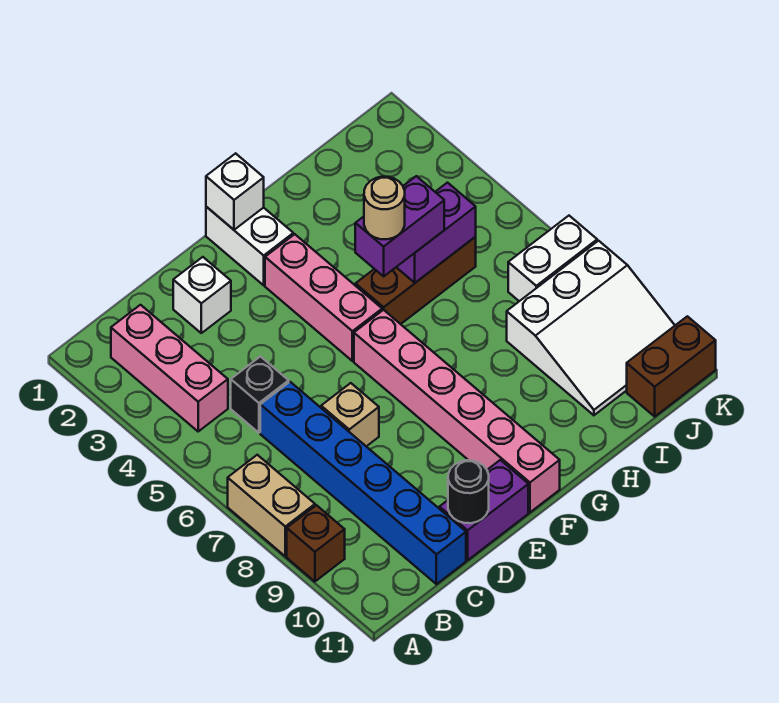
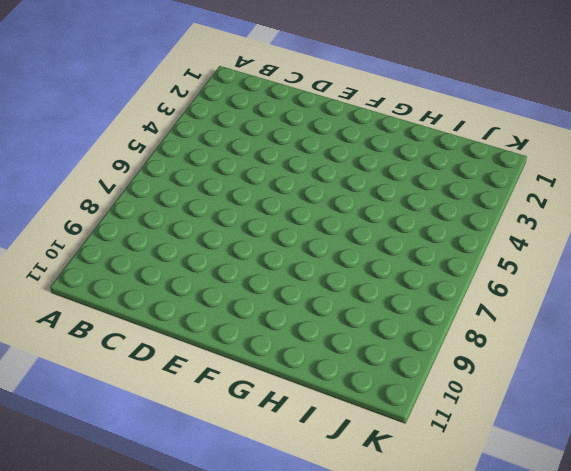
none -> tan 1x2 brick [228,455,315,556]
none -> brown 1x1 brick [287,505,345,582]
none -> pink 1x3 brick [111,305,228,431]

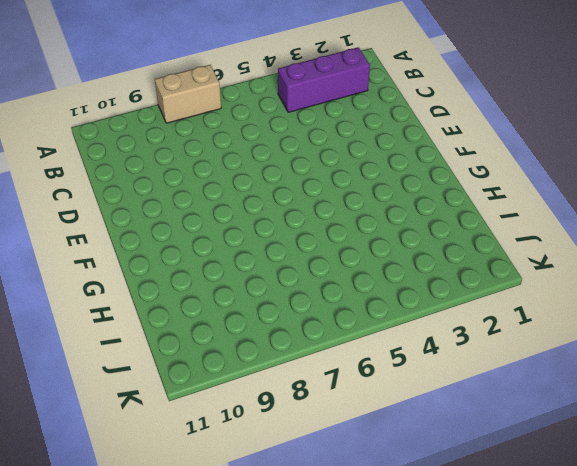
purple 1x3 brick [278,47,370,112] -> pink 1x3 brick [111,305,228,431]
none -> brown 1x1 brick [287,505,345,582]
none -> black 1x1 brick [231,357,289,433]
none -> blue 1x6 brick [260,382,466,584]

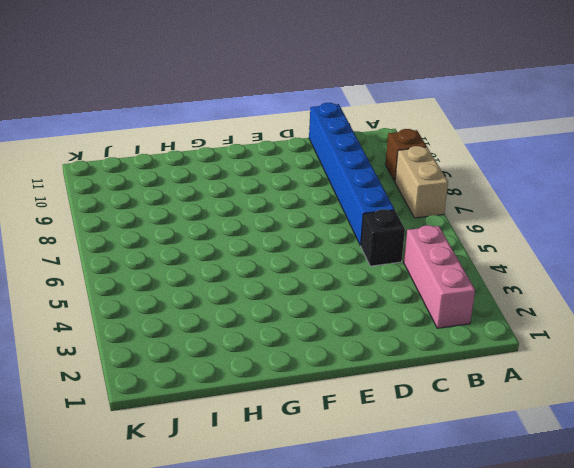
none -> white 1x1 brick [173,257,231,333]
none -> tan 1x1 brick [321,383,379,446]
none -> purple 1x2 brick [439,460,528,560]

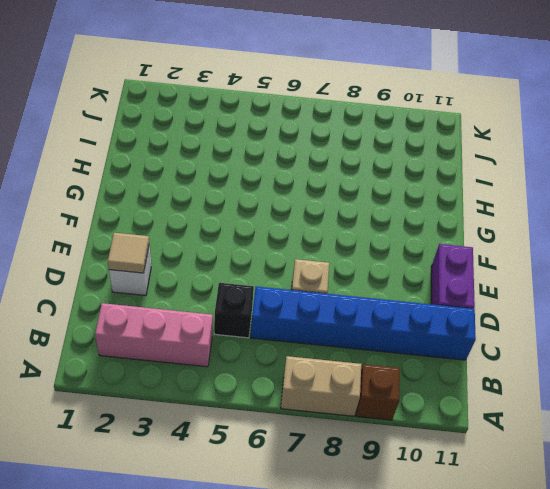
tan 1x1 tile [108,233,149,273] -> none
none -> white 1x2 brick [206,207,293,285]
none -> pink 1x3 brick [265,234,382,361]
none -> pink 1x6 brick [354,310,560,512]

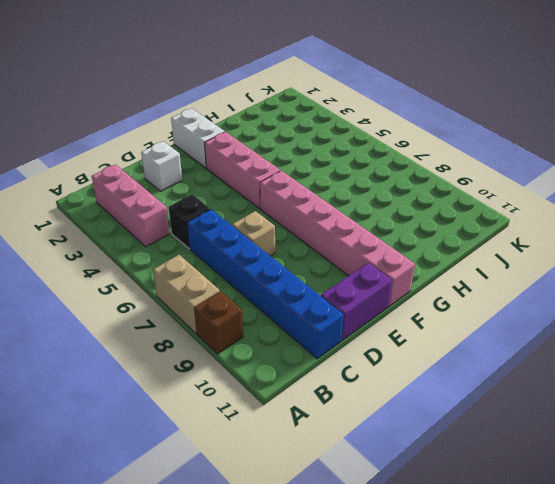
none -> brown 1x3 brick [355,237,476,324]
none -> white 3x3 slope [507,241,675,415]
none -> white 1x2 brick [508,216,597,301]

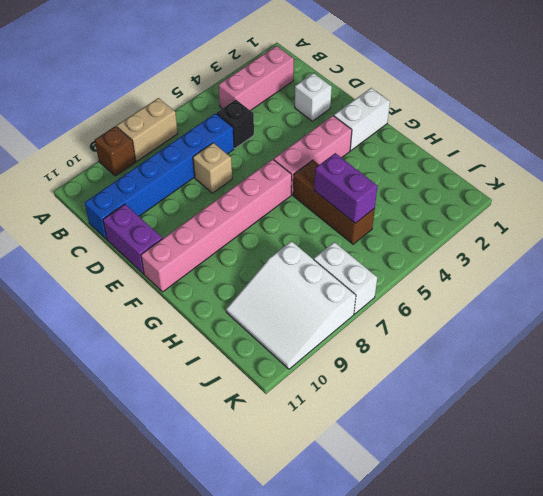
none -> brown 1x2 brick [627,316,716,416]
none -> black 1x1 round brick [448,460,489,523]
none -> white 1x1 brick [206,153,264,230]

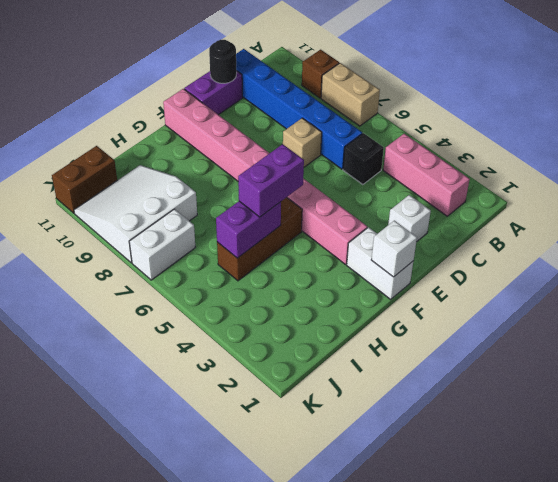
none -> tan 1x1 round brick [364,177,405,239]

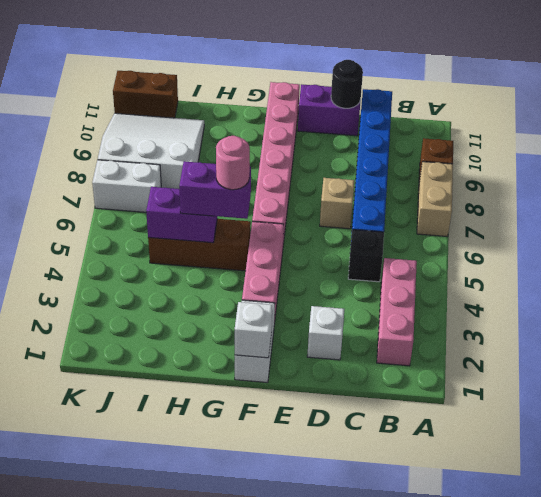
pink 1x1 round brick [216,136,250,190] -> tan 1x1 round brick [364,177,405,239]

